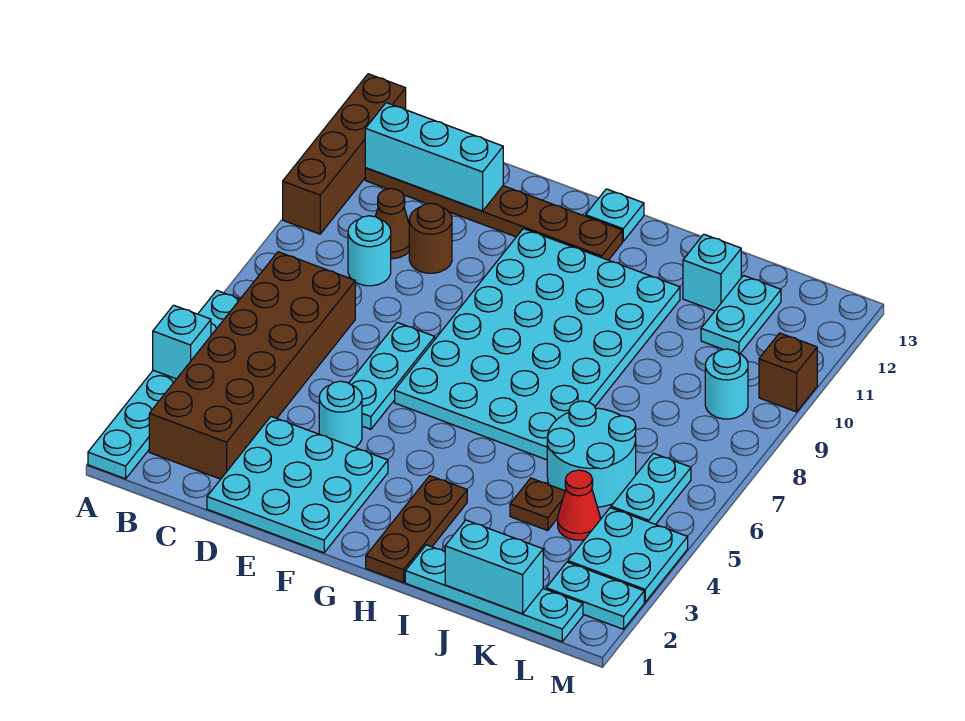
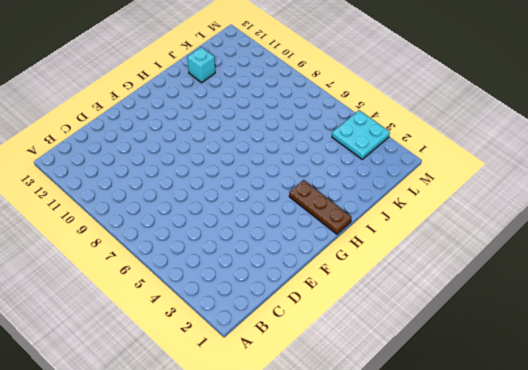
none -> cyan 1x6 plate [88,291,240,479]
none -> brown 1x4 brick [283,74,406,234]
none -> brown 2x6 brick [149,252,355,479]

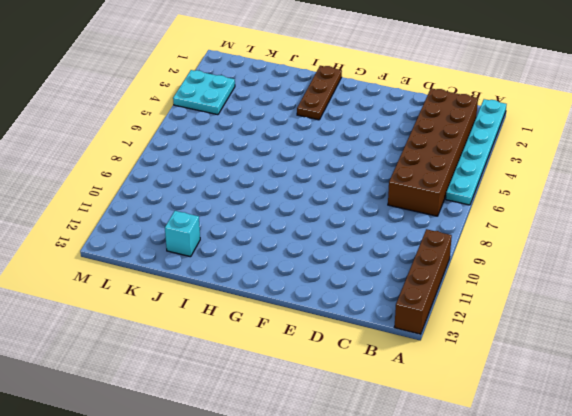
none -> brown 1x6 plate [365,168,622,260]
none -> cyan 1x1 round brick [348,216,391,286]
none -> brown 1x1 cone [375,189,409,259]

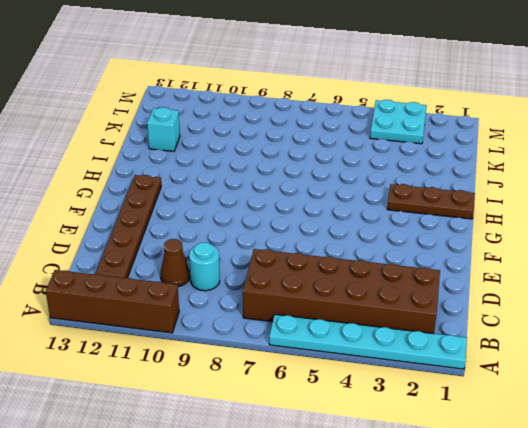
none -> cyan 3x3 plate [207,417,388,553]
none -> brown 1x1 round brick [409,203,452,273]
none -> cyan 1x1 round brick [319,381,362,447]

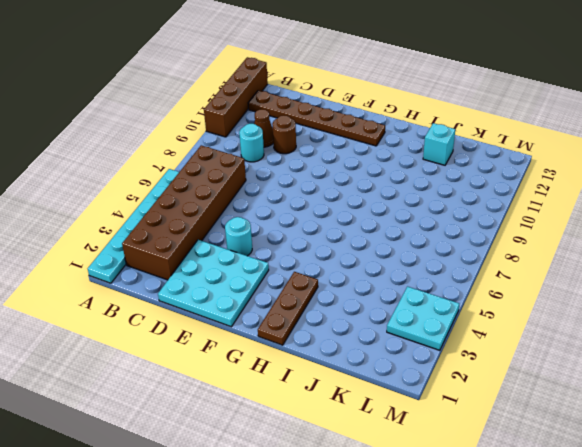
none -> cyan 1x3 plate [349,323,435,429]
none -> cyan 4x6 plate [395,229,680,460]
none -> cyan 1x1 plate [586,189,644,241]

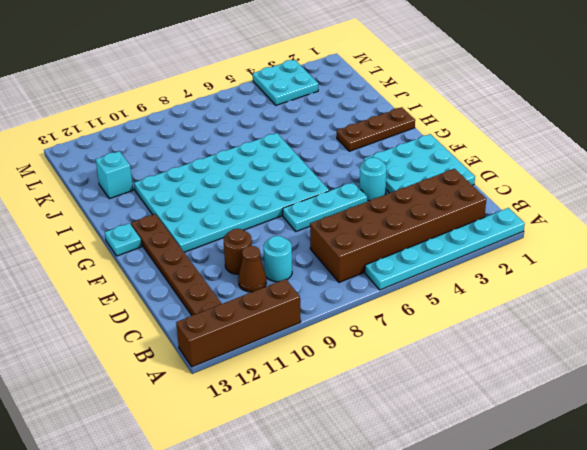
none -> cyan 1x4 plate [405,545,583,642]
none -> brown 1x1 plate [510,478,565,531]
none -> cyan 2x2 round brick [547,401,636,507]

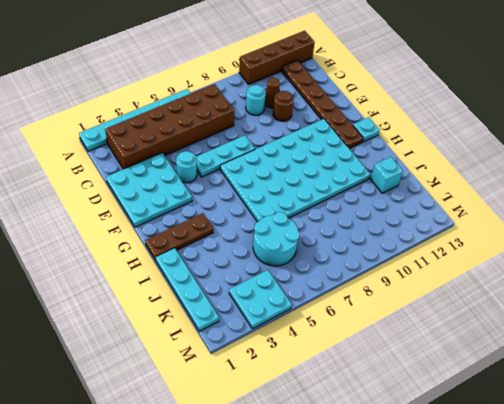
none -> brown 1x1 plate [510,478,565,531]
none -> red 1x1 cone [558,470,600,540]
none -> cyan 1x2 plate [701,275,781,354]

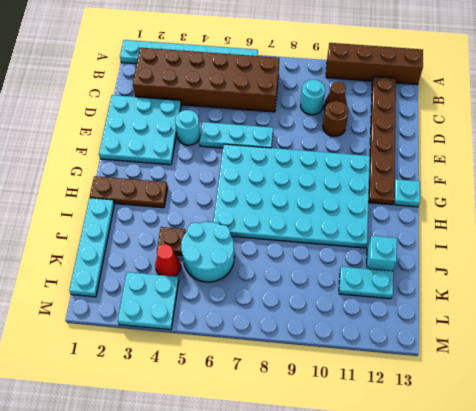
none -> cyan 1x2 plate [546,562,644,629]
none -> cyan 1x2 plate [611,453,691,525]
none -> cyan 1x1 round brick [705,349,748,419]

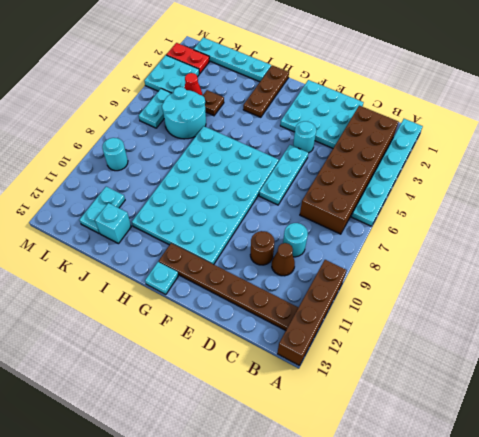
red 1x2 plate [167,43,210,74] -> cyan 1x2 plate [546,562,644,629]
none -> brown 1x1 brick [759,333,817,412]
none -> cyan 1x1 brick [153,305,211,379]
none -> cyan 1x3 brick [365,103,503,211]

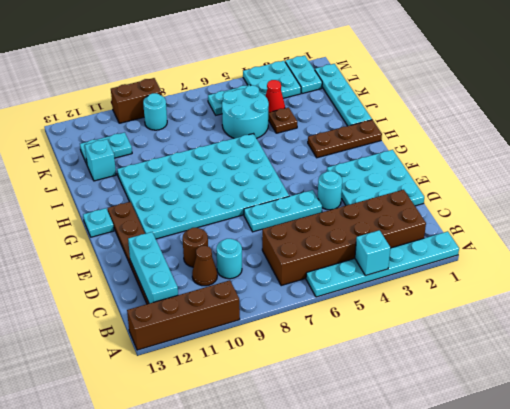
brown 1x2 brick [111,78,162,123] -> brown 1x1 brick [759,333,817,412]
none -> cyan 1x2 brick [445,520,543,614]

